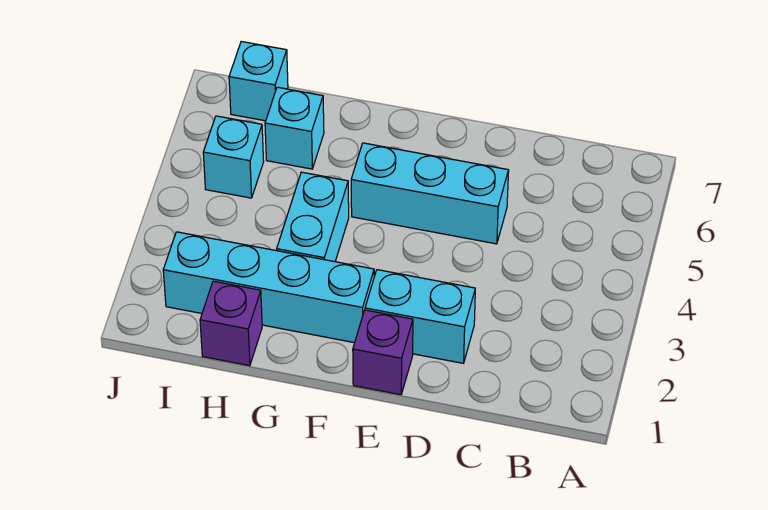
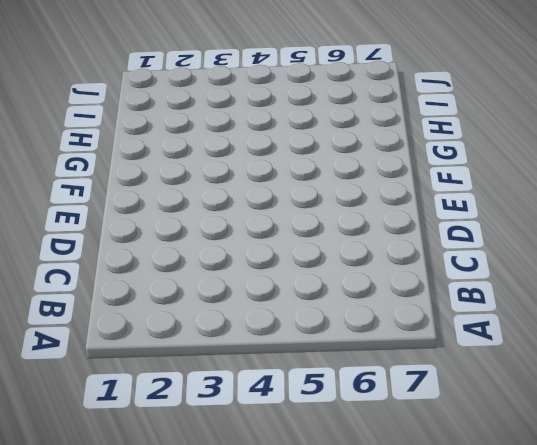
none -> cyan 1x2 brick [365,270,475,363]
none -> cyan 1x3 brick [351,143,509,244]

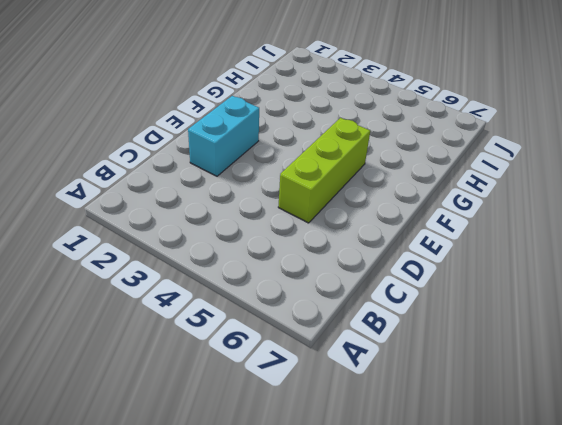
lime 1x3 brick [278,118,370,223] -> cyan 1x3 brick [351,143,509,244]
none -> purple 1x1 brick [353,310,413,395]
none -> cyan 1x4 brick [163,232,374,343]

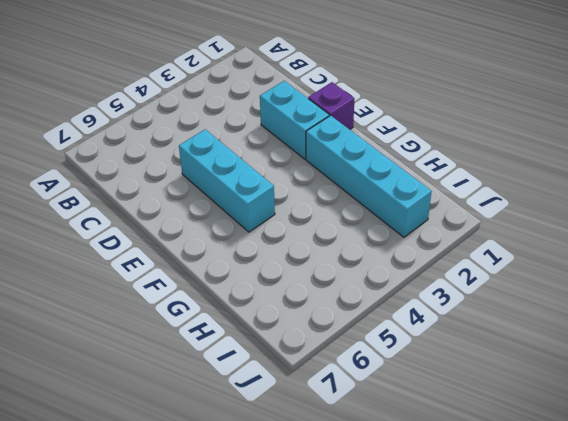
none -> cyan 1x2 brick [277,172,349,262]
none -> purple 1x1 brick [200,281,262,366]

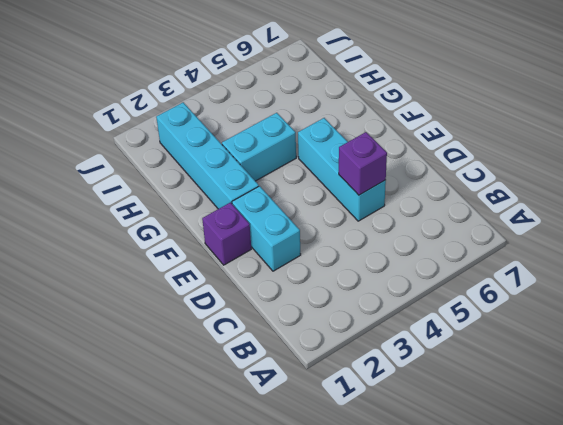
purple 1x1 brick [339,132,387,195] -> purple 1x1 brick moved to [200,281,262,366]
none -> cyan 1x1 brick [265,87,324,169]
none -> cyan 1x1 brick [203,116,264,198]

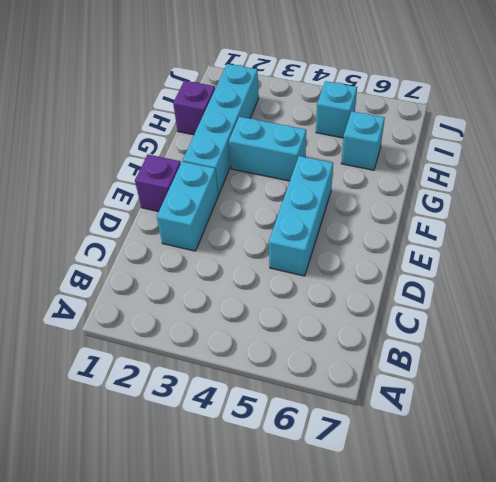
none -> cyan 1x1 brick [229,42,288,121]

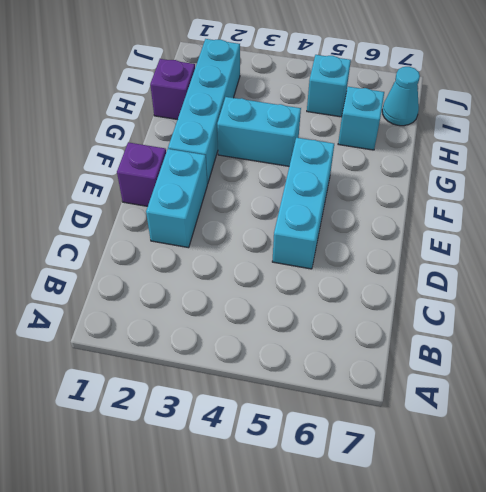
cyan 1x1 cone [382,67,420,126] -> cyan 1x1 brick [229,42,288,121]

